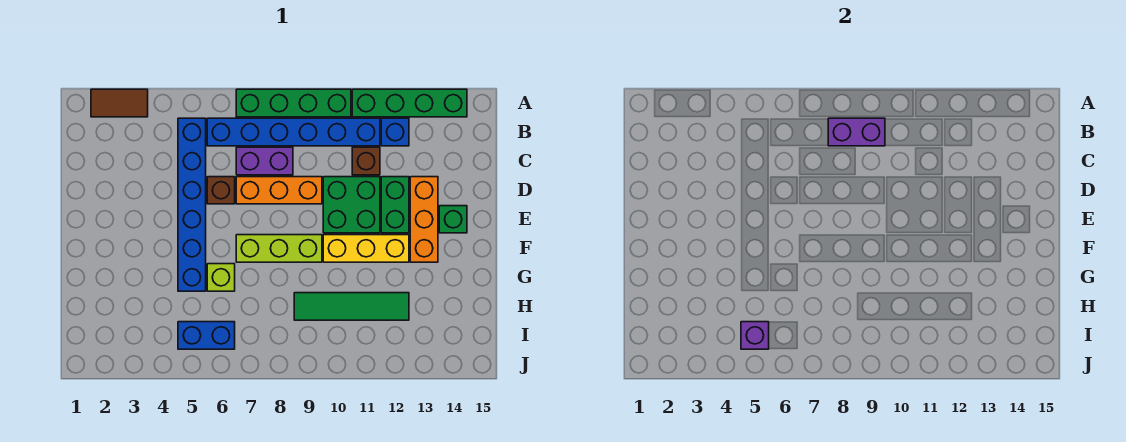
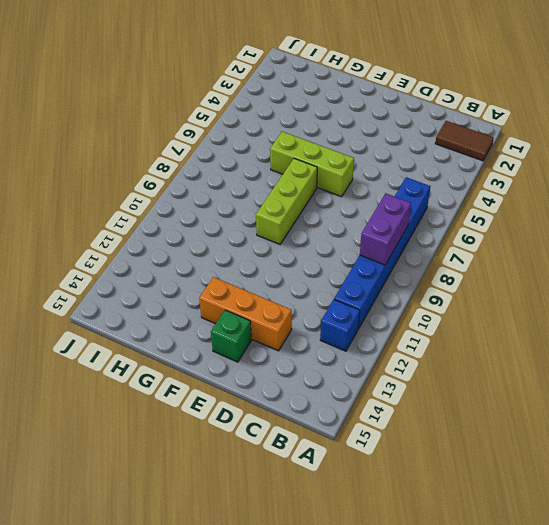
brown 1x2 tile [435,121,494,161] -> brown 1x2 tile turned to [91,89,148,117]
lime 1x3 brick [270,132,354,197] -> lime 1x1 brick [207,264,235,291]
none -> green 1x4 brick [236,89,351,117]
none -> green 1x4 brick [352,89,467,117]
none -> blue 1x6 brick [178,118,206,291]

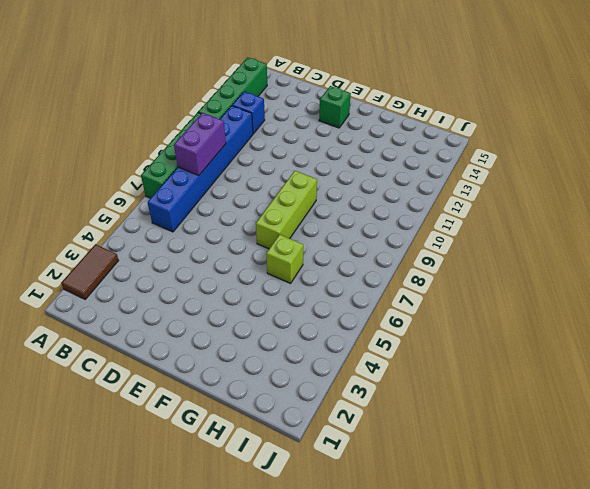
none -> blue 1x6 brick [178,118,206,291]
none -> purple 1x2 brick [236,147,293,175]
none -> brown 1x1 brick [352,147,380,175]

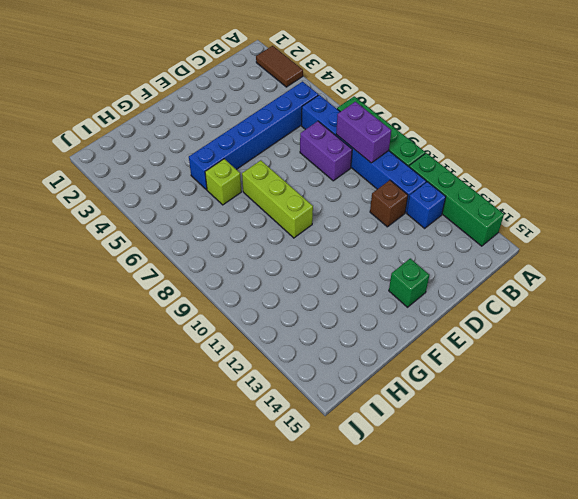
none -> brown 1x1 brick [207,177,235,204]
none -> orange 1x3 brick [236,177,322,204]
none -> green 2x2 brick [323,177,380,233]

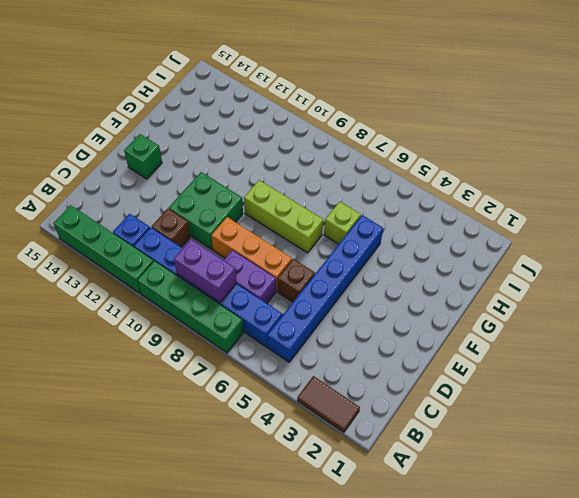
none -> green 1x2 brick [381,177,409,233]
none -> orange 1x3 brick [410,177,438,262]
none -> yellow 1x3 brick [323,235,409,262]

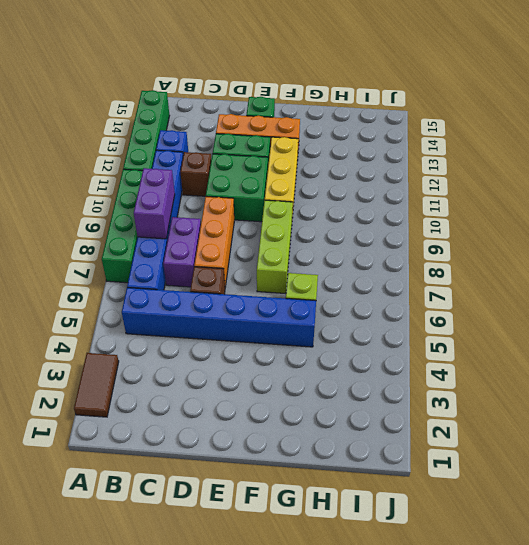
none -> green 1x4 tile [294,293,409,320]
none -> blue 1x2 brick [178,322,235,349]
none -> purple 1x1 brick [741,322,769,349]

